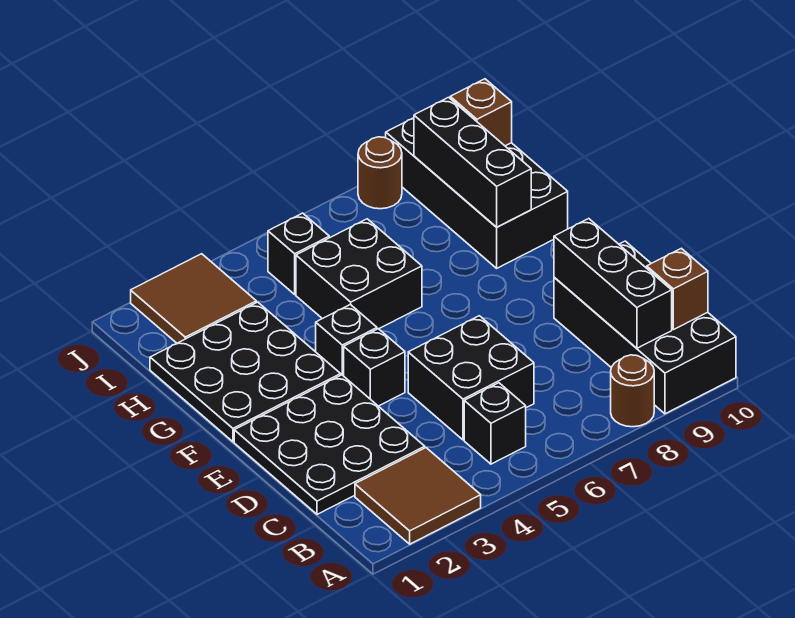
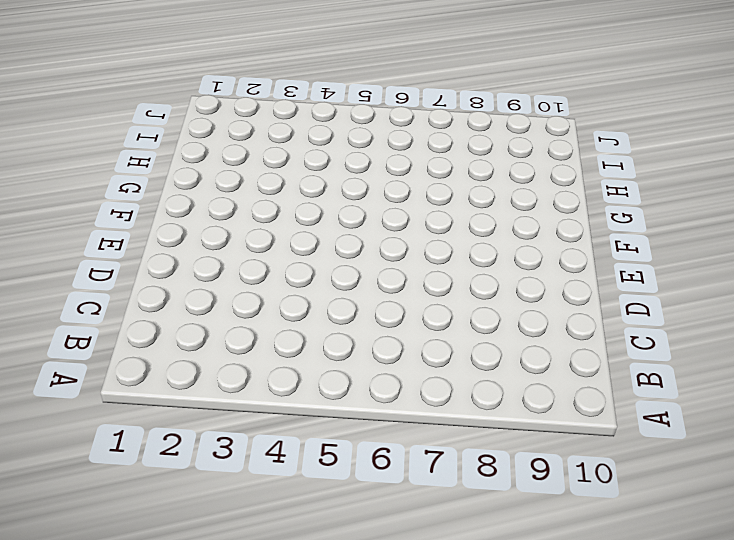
none -> brown 2x2 tile [355,448,481,544]
none -> brown 1x1 round brick [611,355,654,427]
none -> black 2x4 brick [554,241,736,414]

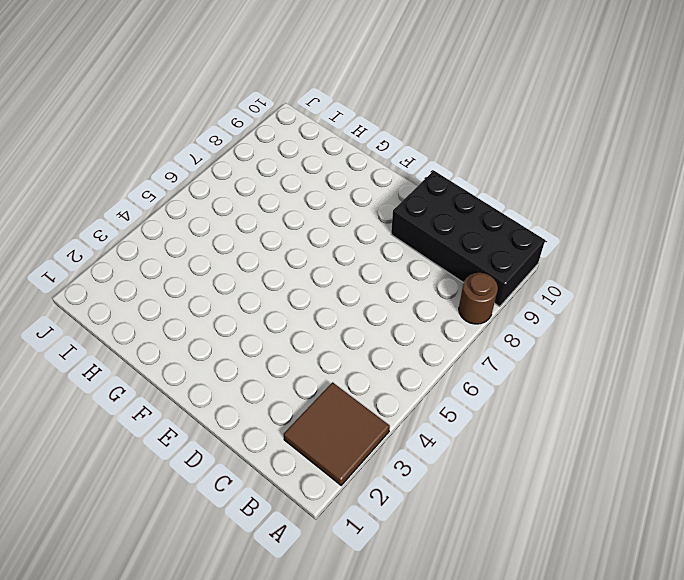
none -> black 1x1 brick [464,383,526,464]
none -> black 3x3 plate [234,375,425,514]
none -> black 2x2 brick [408,316,534,440]

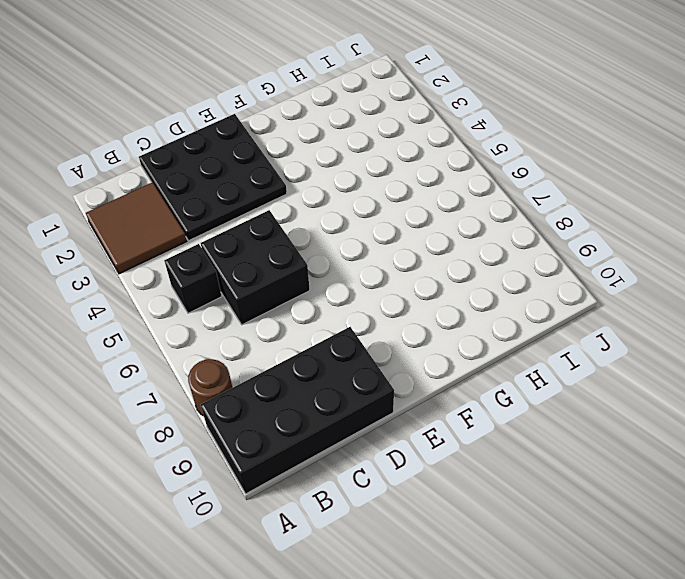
none -> black 1x1 brick [344,329,405,406]
none -> black 3x3 plate [150,302,341,442]
none -> black 1x1 brick [316,304,377,376]

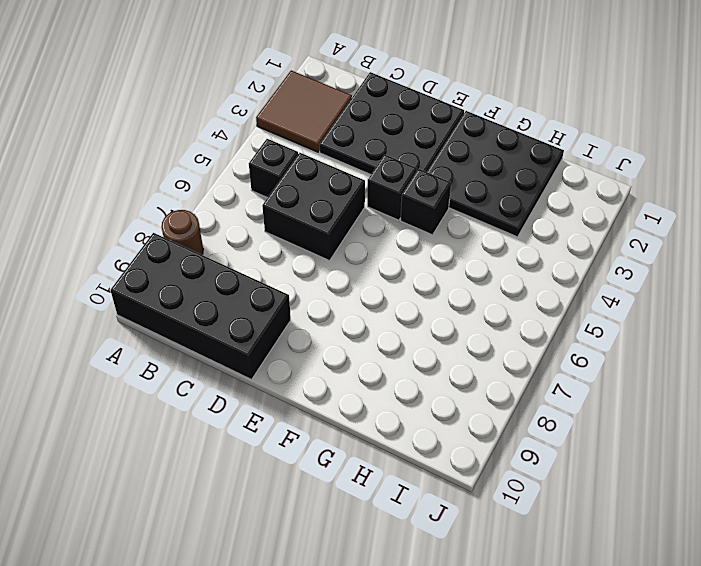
none -> black 2x2 brick [296,219,422,329]
none -> black 2x4 brick [386,118,568,268]
none -> brown 2x2 tile [131,254,256,343]

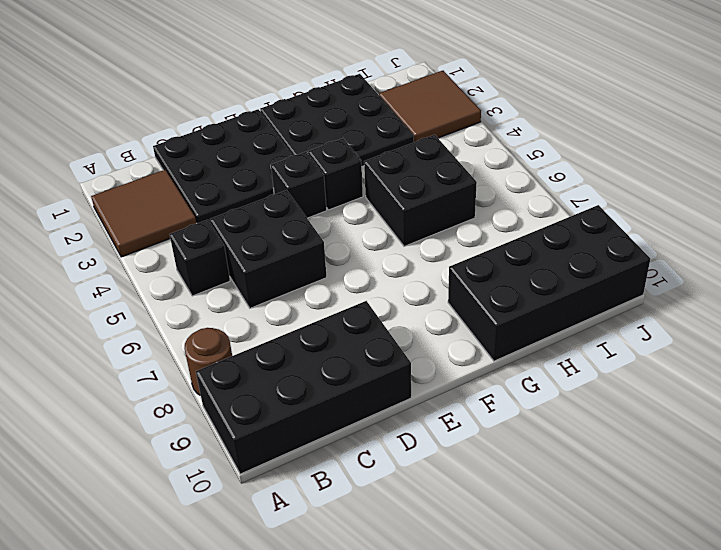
none -> black 1x1 brick [268,213,329,294]
none -> brown 1x1 round brick [358,137,402,209]
none -> black 1x3 brick [554,219,672,348]

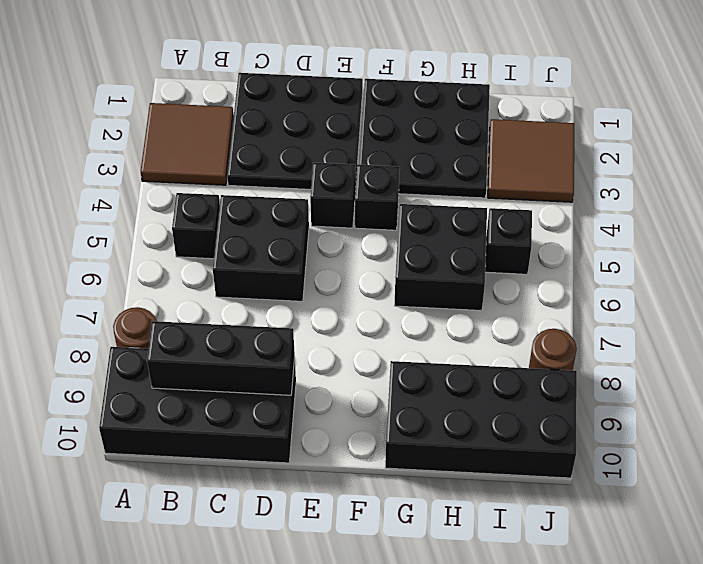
none -> brown 1x1 brick [647,248,708,330]
none -> black 1x3 brick [414,97,531,227]
none -> brown 1x1 brick [450,79,512,146]

